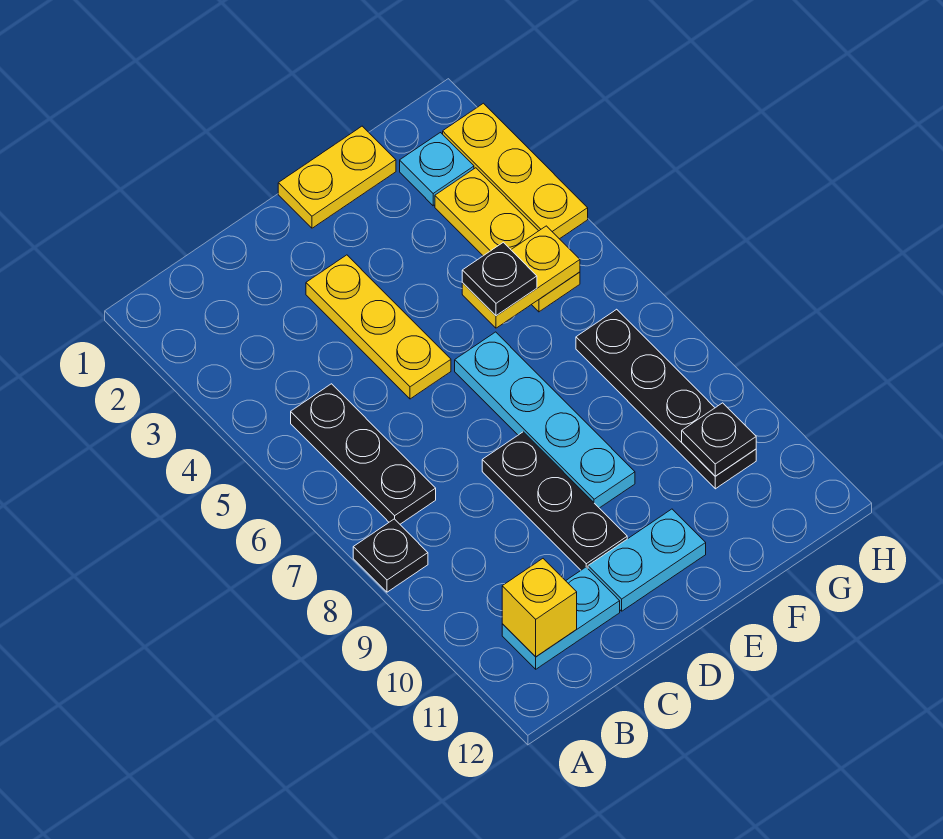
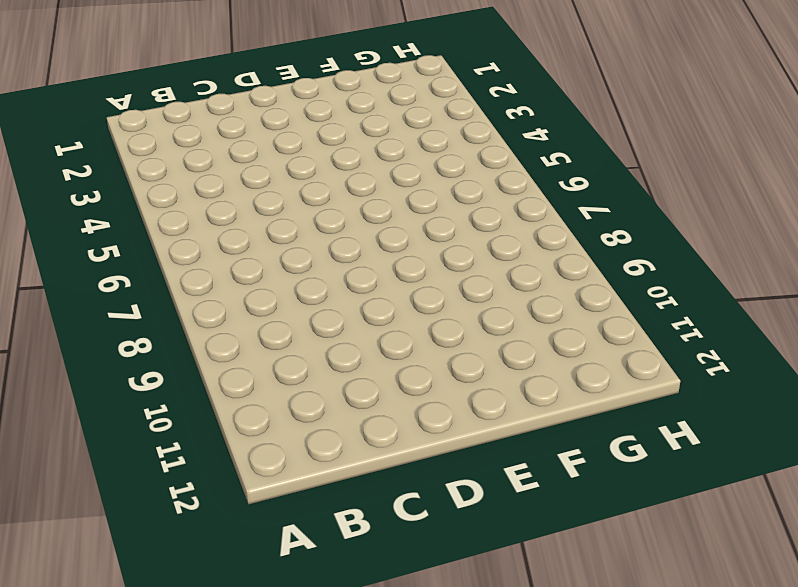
none -> black 1x1 plate [353,519,428,592]
none -> black 1x3 plate [291,384,436,524]
none -> cyan 1x2 plate [502,567,620,669]

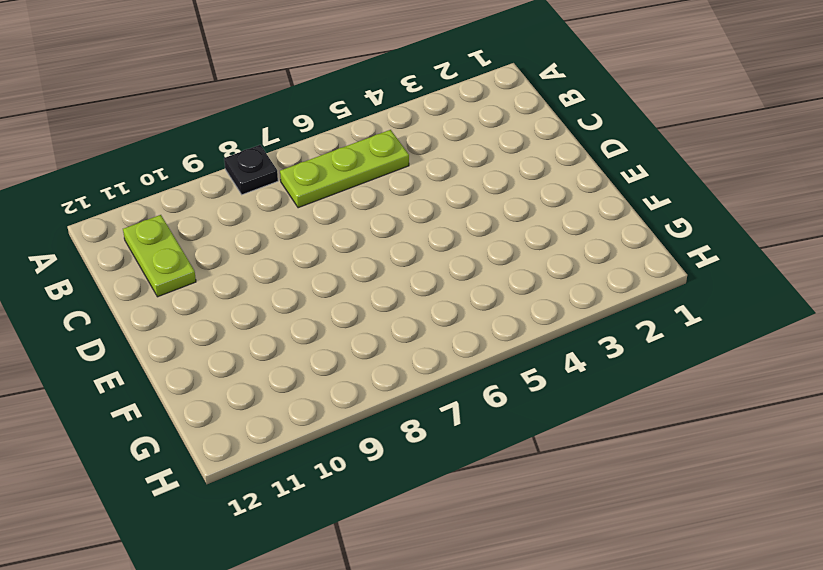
lime 1x3 plate [280,130,409,208] -> black 1x3 plate [291,384,436,524]
lime 1x2 plate [123,215,196,297] -> cyan 1x2 plate [502,567,620,669]
none -> yellow 1x3 plate [306,255,451,399]
none -> black 1x3 plate [482,432,627,570]
none -> cyan 1x2 plate [588,509,706,611]

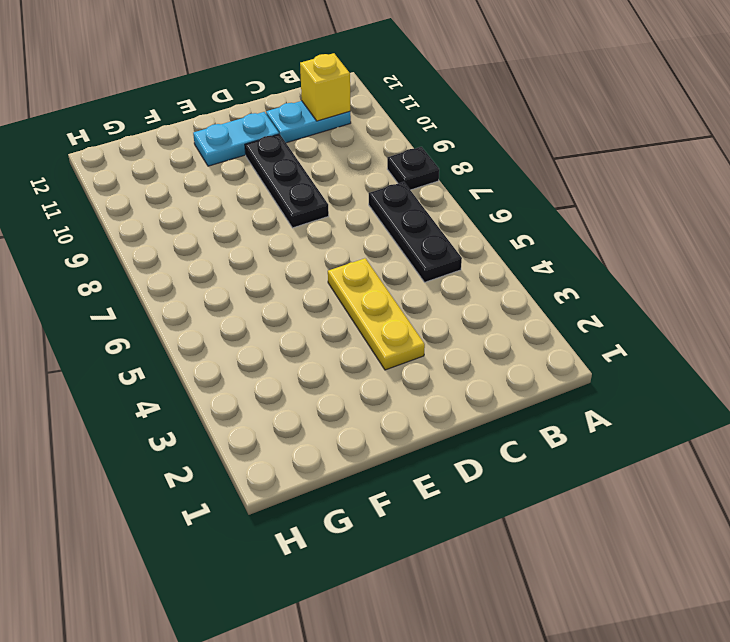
none -> yellow 1x2 plate [278,126,396,228]
none -> cyan 1x4 plate [455,332,635,508]
none -> cyan 1x1 plate [400,133,474,206]

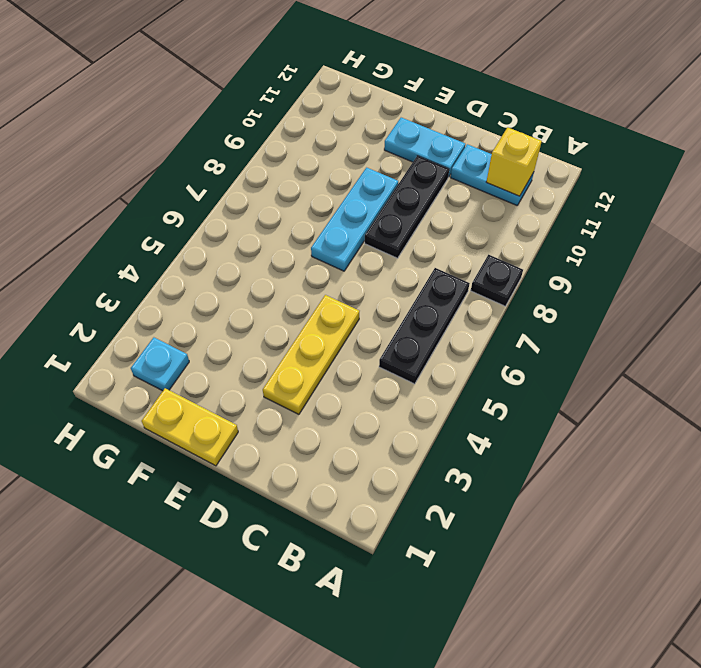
cyan 1x3 plate [311,168,398,271] -> cyan 1x4 plate [455,332,635,508]
none -> yellow 1x3 plate [435,168,580,312]
none -> black 1x4 plate [576,309,756,489]
none -> yellow 1x3 plate [443,103,588,239]

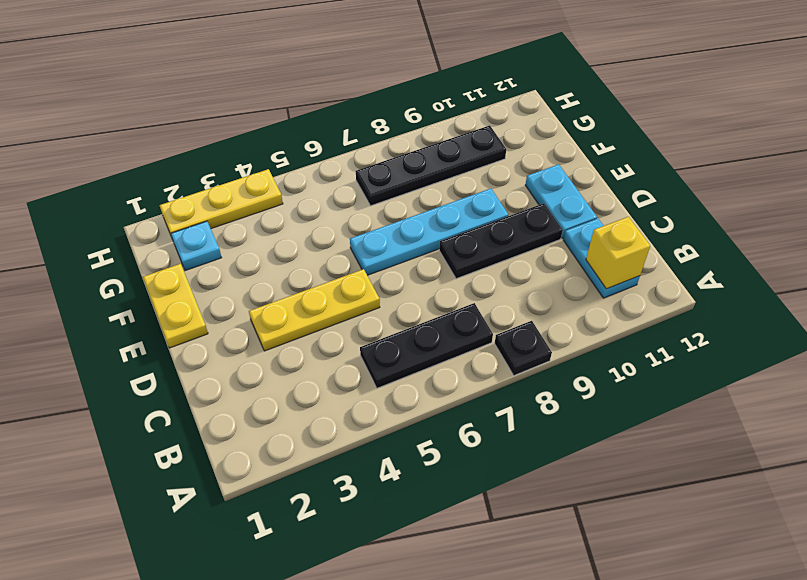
none -> yellow 1x3 plate [435,168,580,312]
none -> yellow 1x2 plate [462,226,580,328]
none -> black 1x1 plate [682,403,756,476]

